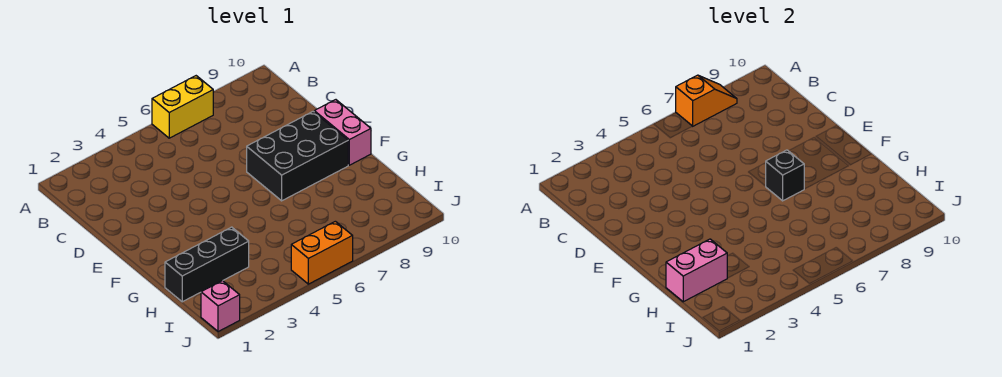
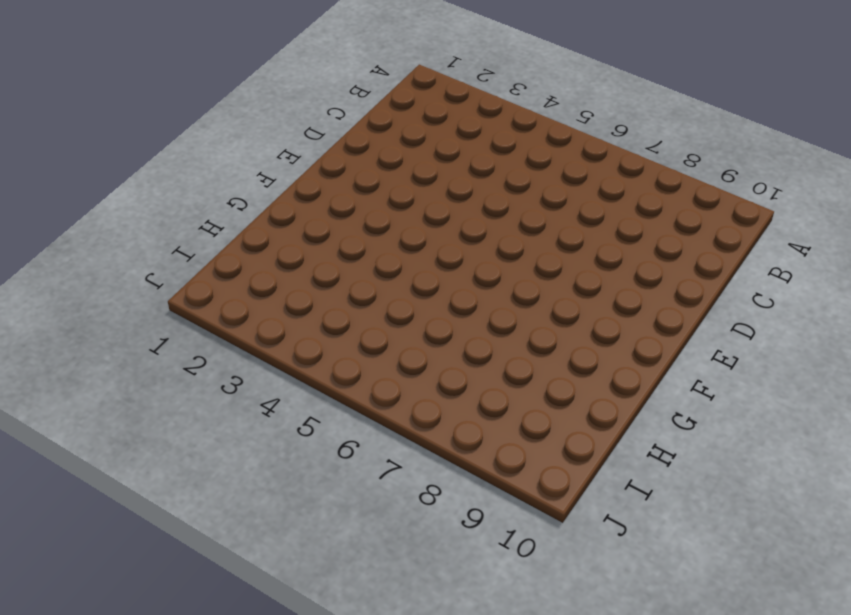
none -> yellow 1x2 brick [152,76,213,138]
none -> black 2x3 brick [247,111,348,201]

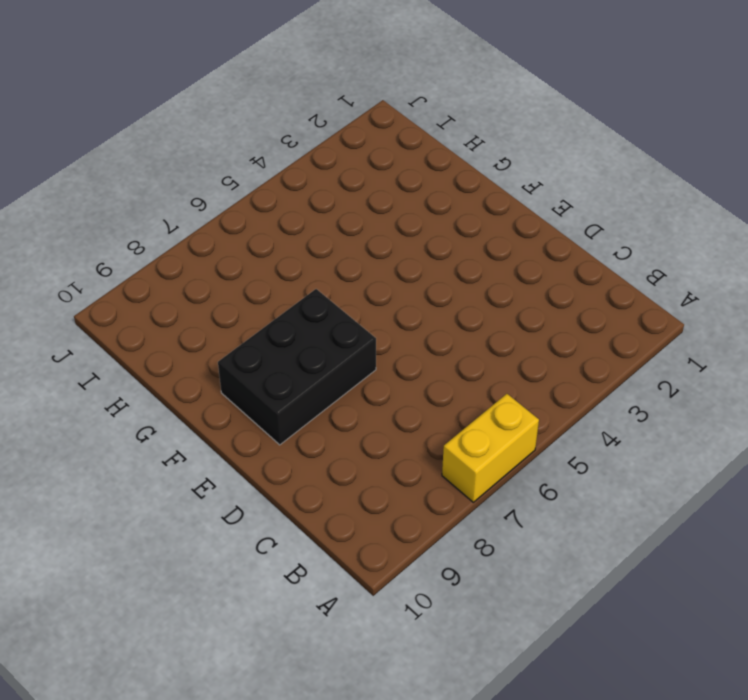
none -> pink 1x2 brick [314,100,371,165]
none -> black 1x3 brick [165,227,249,302]

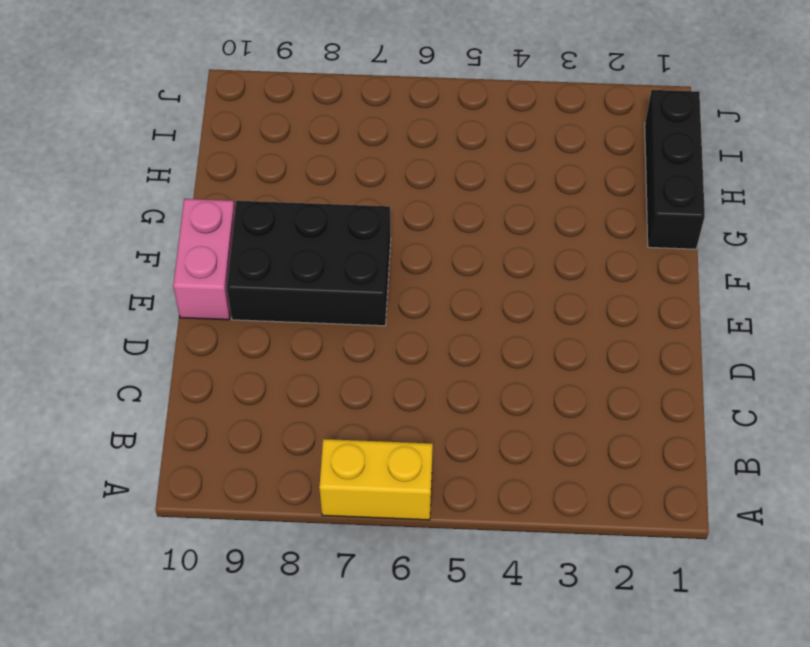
black 1x3 brick [645,90,705,249] -> black 1x3 brick turned to [165,227,249,302]
none -> pink 1x1 brick [201,281,240,332]
none -> orange 1x2 brick [291,221,353,284]

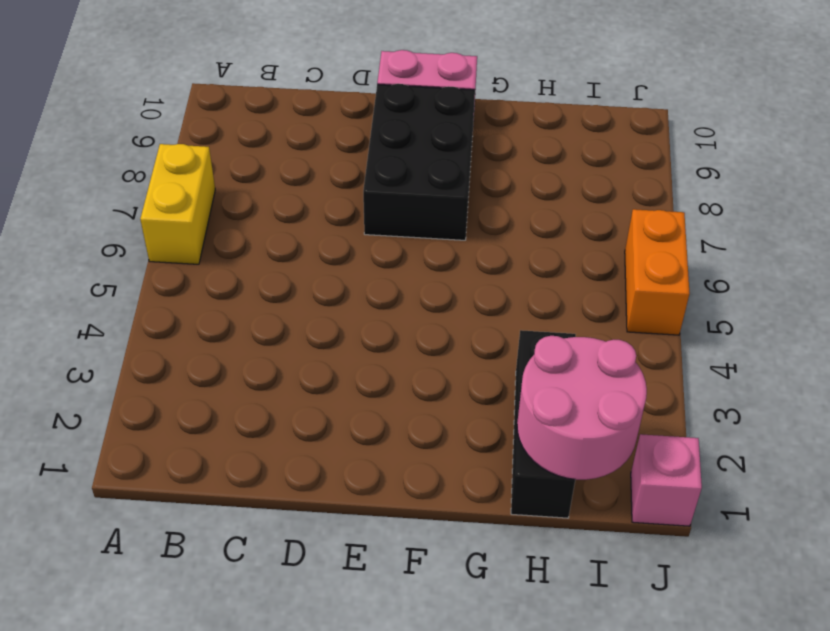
pink 2x2 round brick [517,336,647,480] -> pink 1x2 brick [666,239,727,302]
none -> orange 1x2 slope [676,75,737,126]
none -> black 1x1 brick [766,150,804,201]

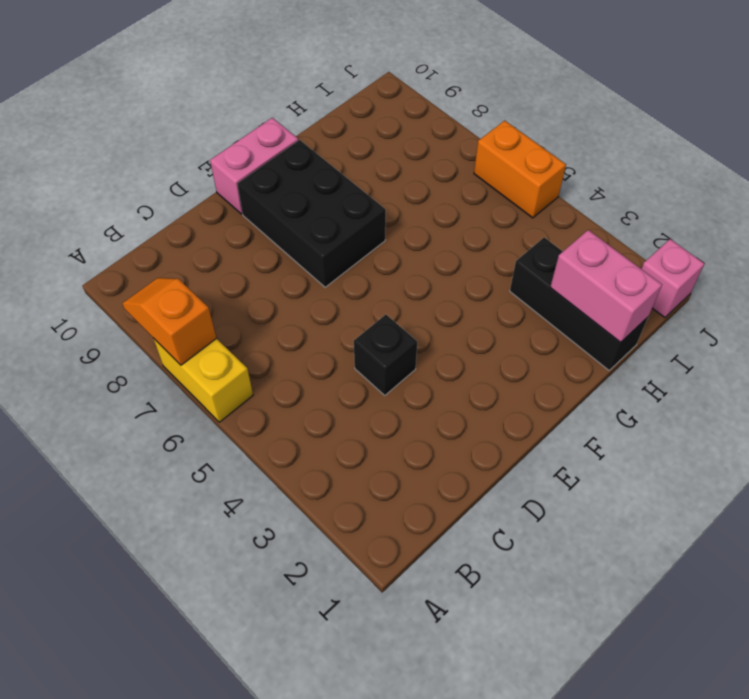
black 1x1 brick [354,315,417,395] -> black 1x1 brick moved to [766,150,804,201]

